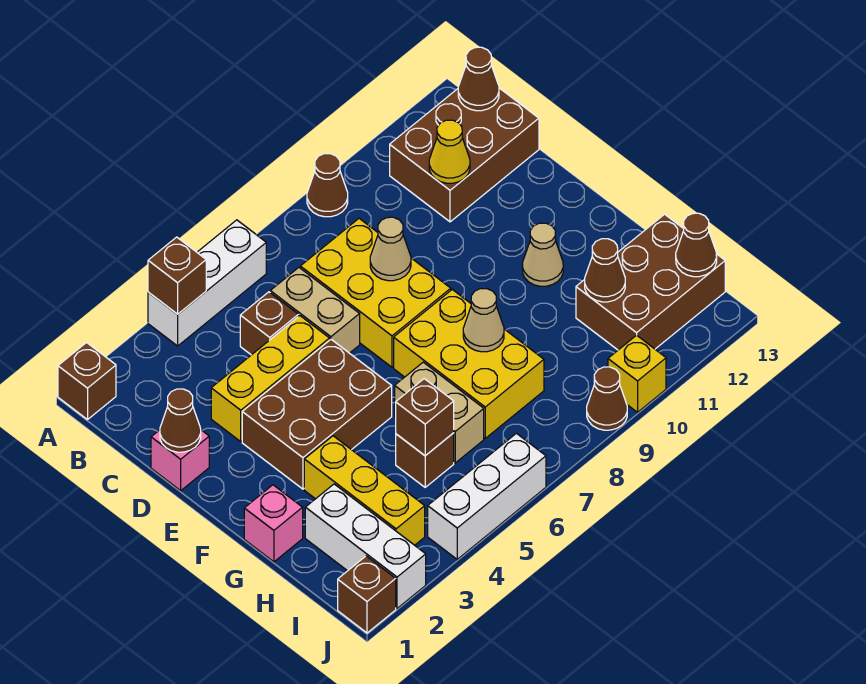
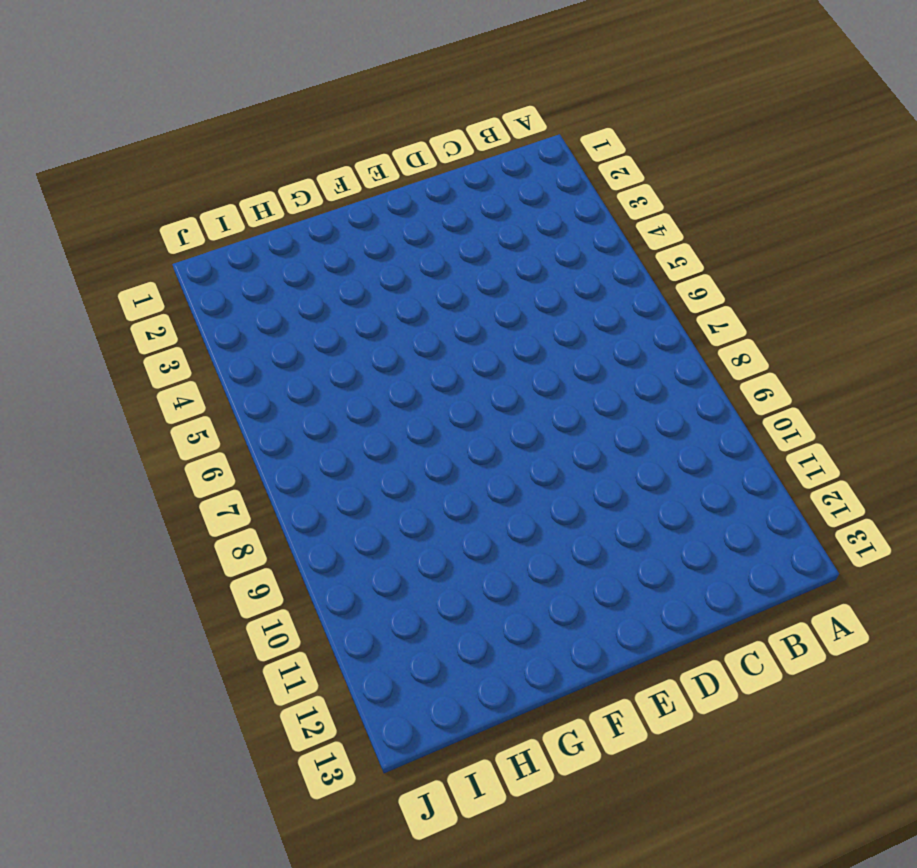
none -> brown 1x1 brick [58,343,116,420]
none -> white 1x3 brick [148,220,266,346]
none -> brown 1x1 cone [307,154,348,217]
none -> brown 2x3 brick [390,88,539,222]

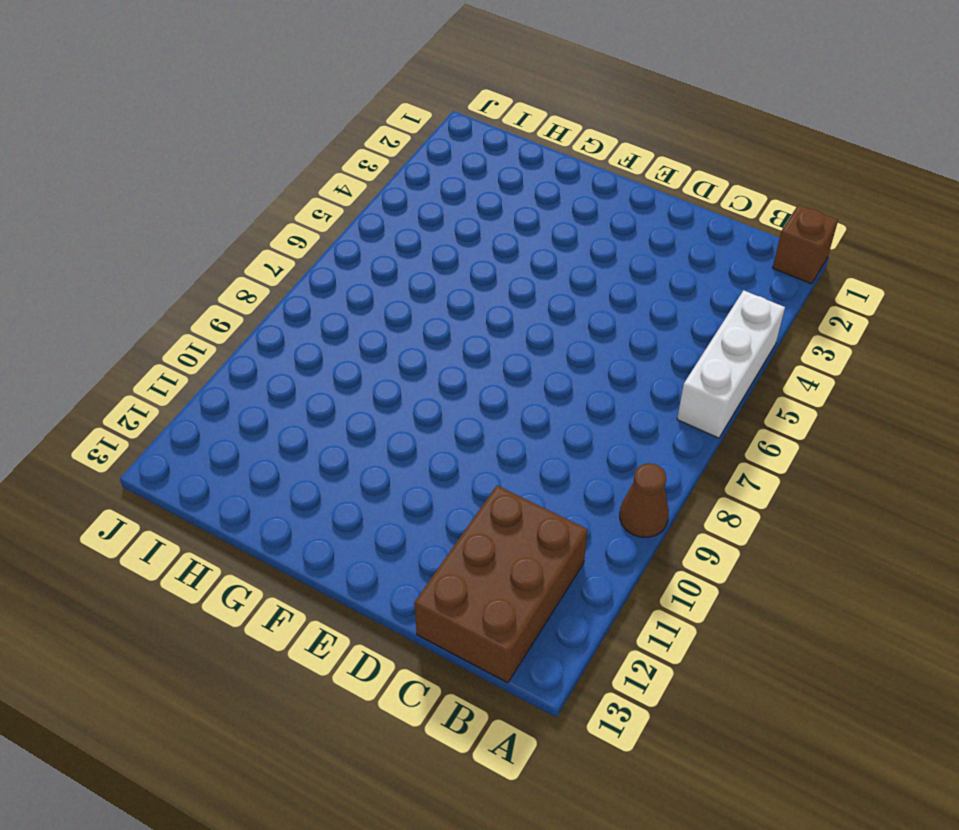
none -> brown 1x1 brick [240,292,298,355]
none -> tan 1x2 brick [270,268,360,353]
none -> yellow 2x3 brick [300,219,451,367]
none -> pink 1x1 brick [151,430,209,491]

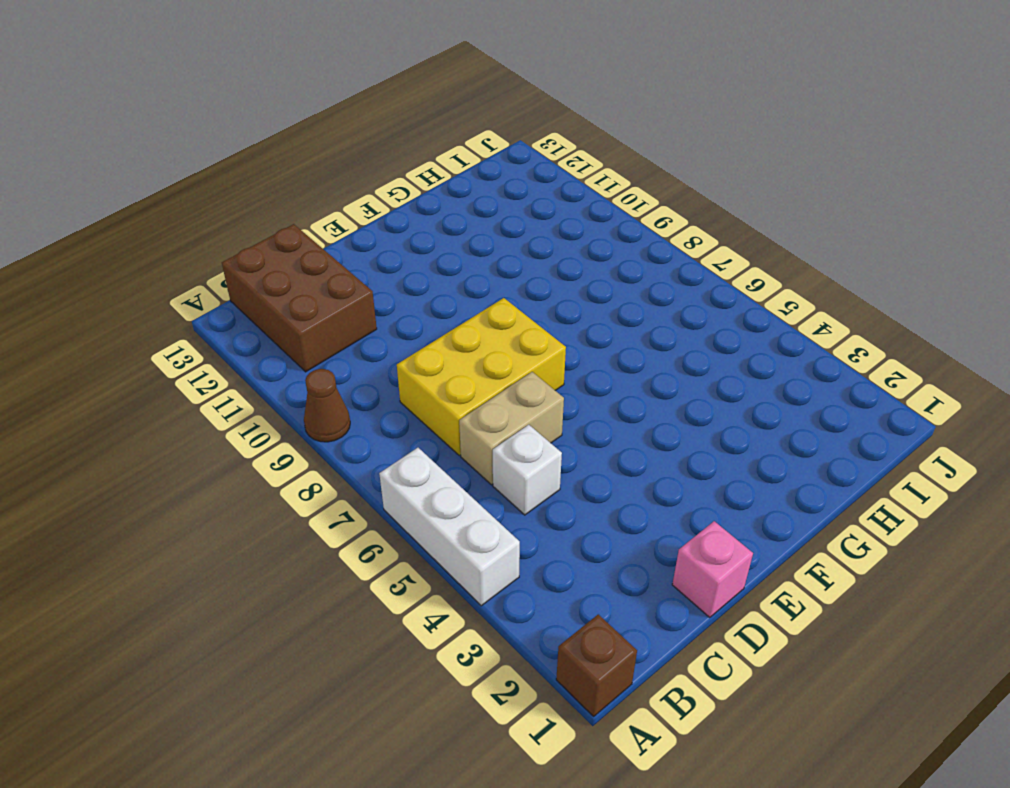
white 1x1 brick [493,425,562,515] -> brown 1x1 brick [240,292,298,355]
none -> yellow 1x3 brick [211,316,330,442]
none -> brown 2x3 brick [242,340,392,489]
none -> yellow 2x3 brick [394,290,544,438]
none -> tan 1x1 cone [522,223,563,286]

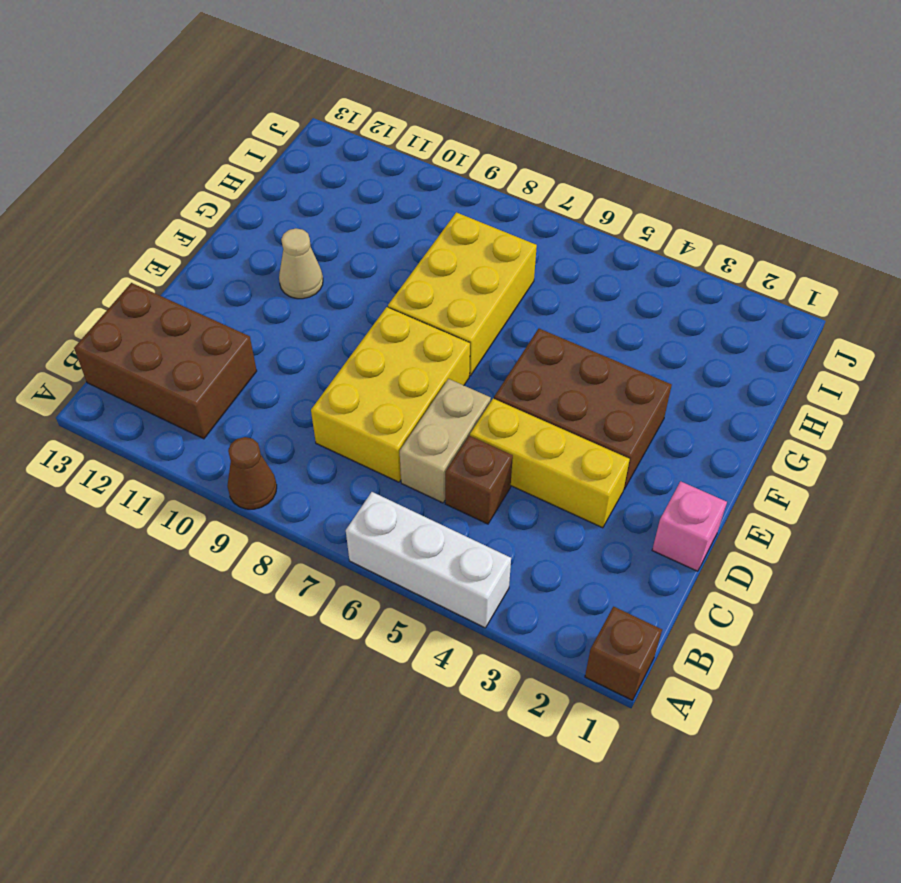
none -> pink 1x1 brick [244,485,303,562]
none -> yellow 1x3 brick [304,436,425,545]
none -> tan 1x2 brick [395,362,484,463]
none -> white 1x3 brick [305,484,426,608]

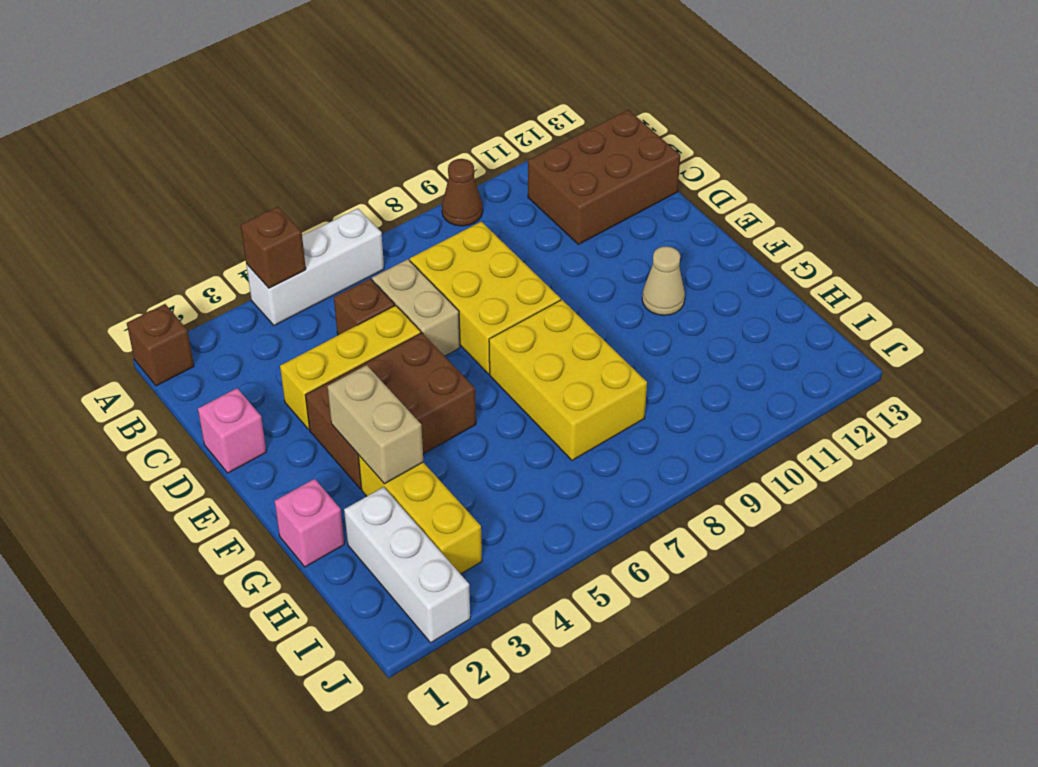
tan 1x2 brick [327,365,423,484] -> tan 1x2 brick moved to [395,362,484,463]
none -> brown 1x1 brick [396,433,454,487]
none -> brown 2x3 brick [576,214,725,350]
none -> brown 1x1 brick [338,556,396,633]
none -> white 1x3 brick [428,433,546,559]

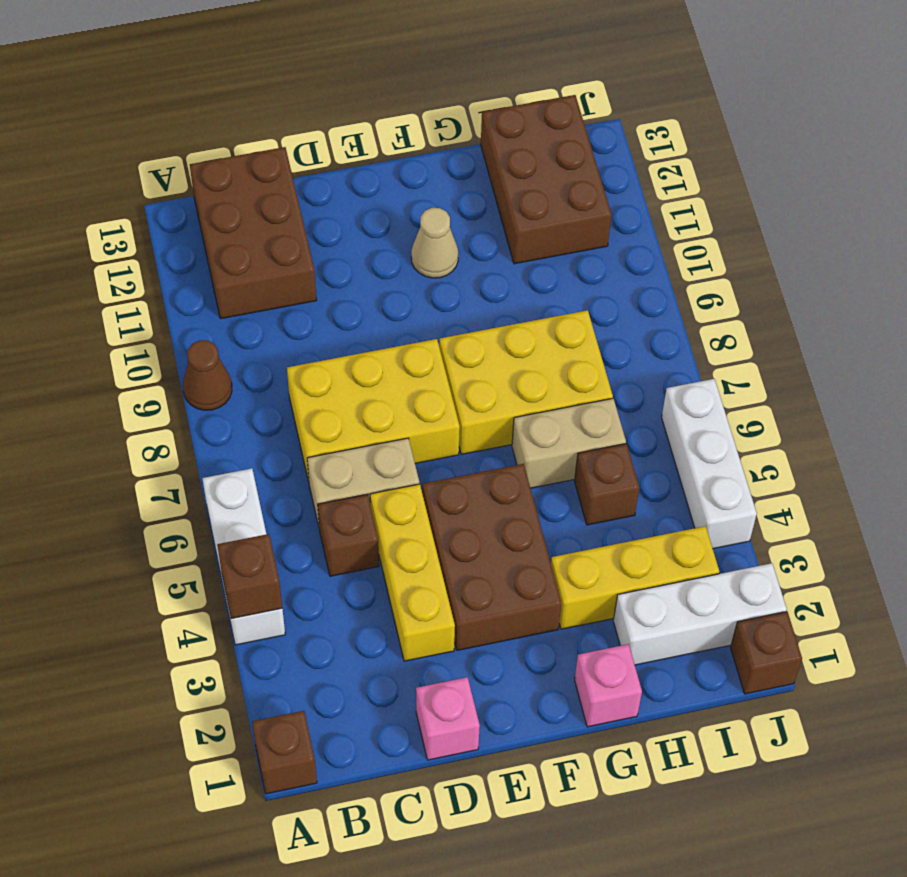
none -> brown 1x1 cone [587,367,627,430]
none -> yellow 1x1 brick [608,335,666,412]
none -> brown 1x1 cone [458,47,499,111]
none -> yellow 1x1 cone [429,120,470,183]

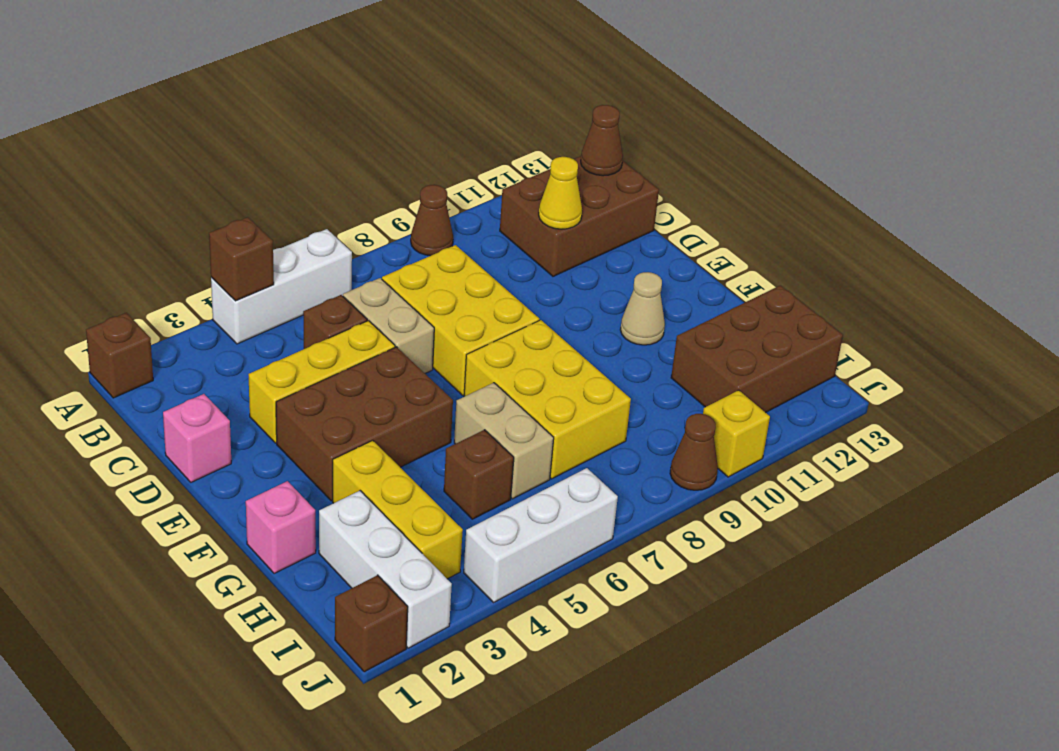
none -> brown 1x1 cone [160,389,201,452]
none -> tan 1x1 cone [370,217,411,281]
none -> tan 1x1 cone [463,289,504,352]
none -> brown 1x1 brick [396,379,454,456]

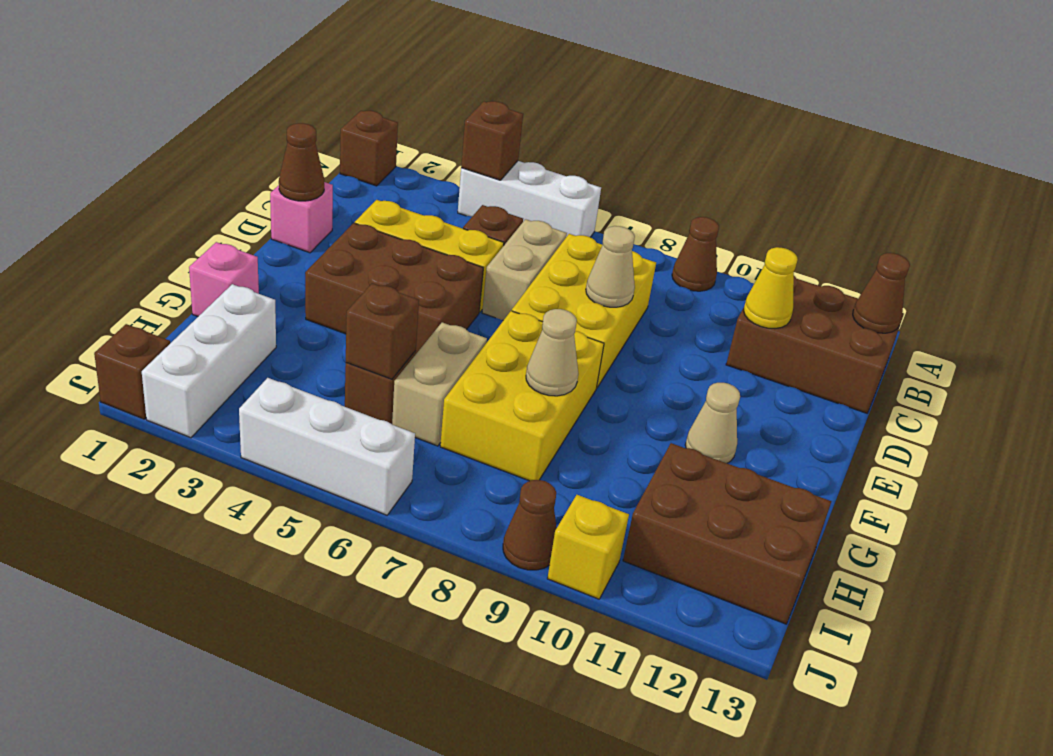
none -> yellow 1x3 brick [304,436,425,545]
none -> brown 1x1 cone [585,239,625,302]
none -> brown 1x1 cone [676,213,717,277]

